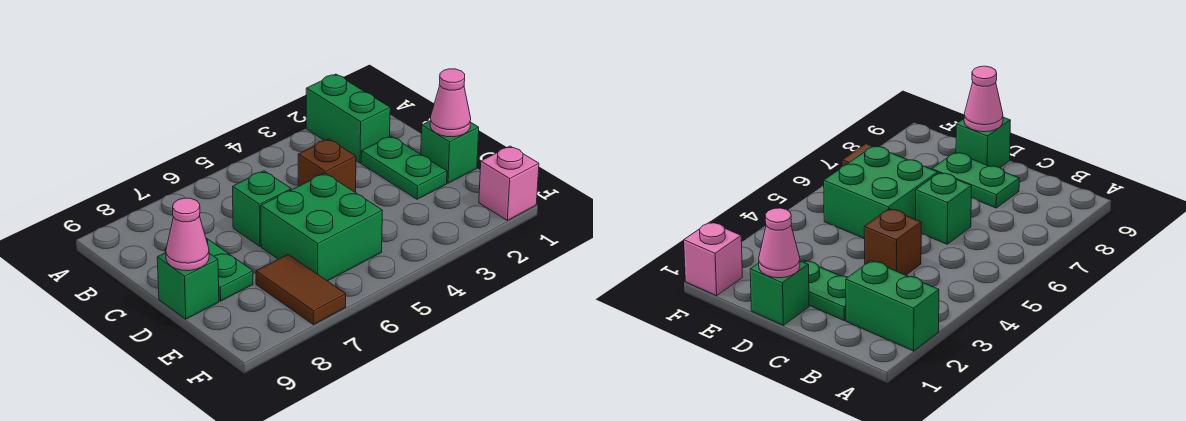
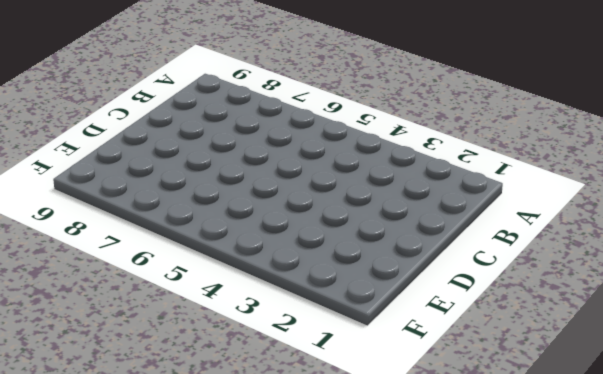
none -> green 1x2 brick [306,74,390,163]
none -> green 1x2 plate [361,136,447,199]
none -> brown 1x1 brick [298,139,356,193]

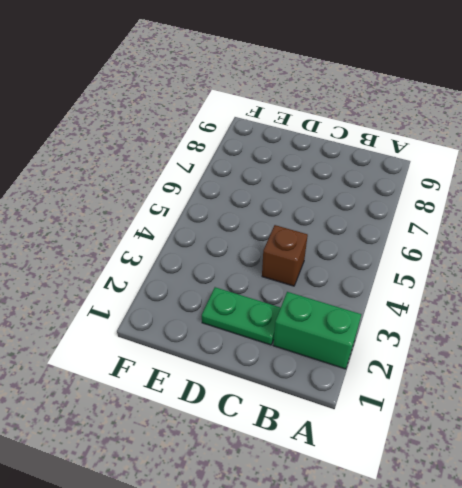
none -> green 1x1 brick [233,171,291,246]
none -> green 1x2 plate [165,238,253,301]
none -> green 1x1 brick [421,121,479,183]

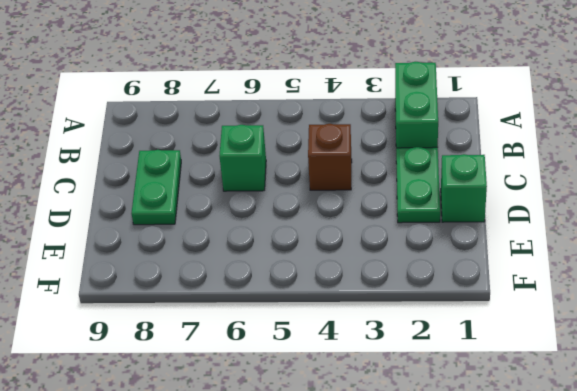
none -> green 2x2 brick [261,173,382,281]
none -> green 1x1 brick [157,253,219,319]
none -> brown 1x2 tile [256,255,346,325]

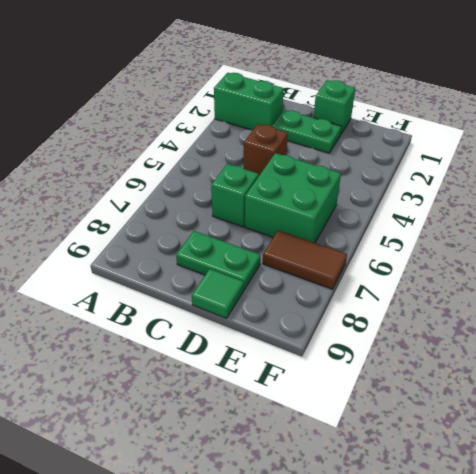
green 1x1 tile [192,269,244,318] -> green 1x1 brick [157,253,219,319]
none -> pink 1x1 brick [479,146,539,220]
none -> pink 1x1 cone [430,69,471,137]
none -> pink 1x1 cone [166,198,209,271]

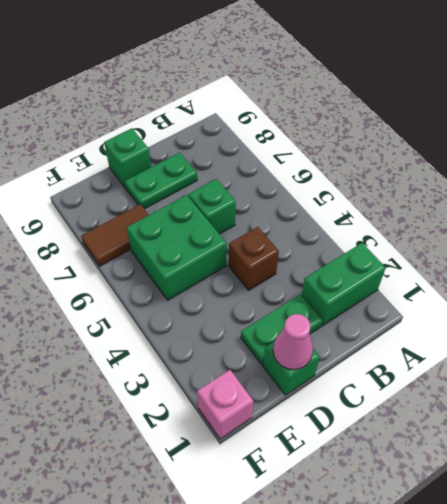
none -> pink 1x1 cone [166,198,209,271]

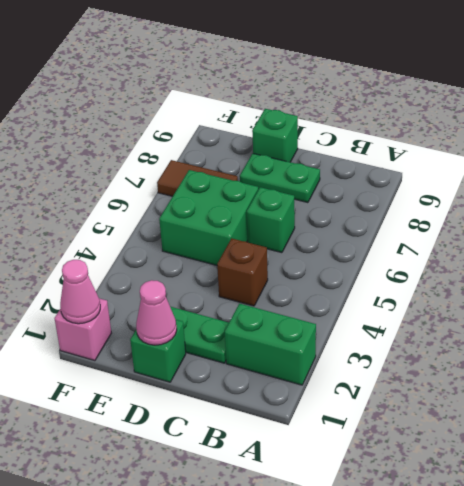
pink 1x1 cone [60,260,100,324] -> pink 1x1 cone moved to [166,198,209,271]

